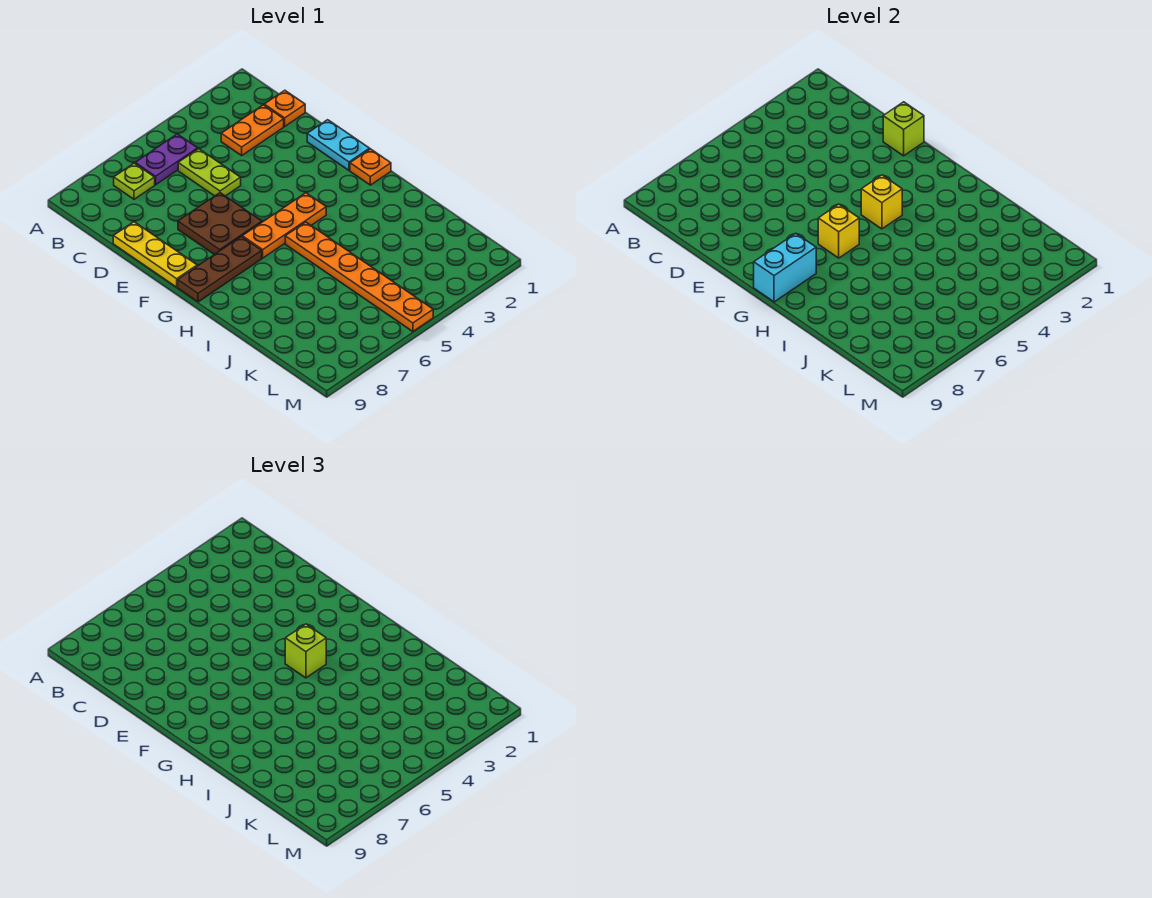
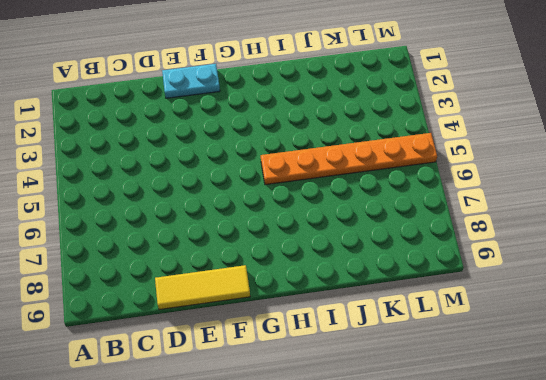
yellow 1x3 tile [155,265,250,310] -> yellow 1x3 plate [113,222,197,287]
none -> purple 1x2 plate [135,134,198,185]
none -> lime 1x1 plate [114,163,155,199]
none -> orange 1x1 plate [264,90,305,126]

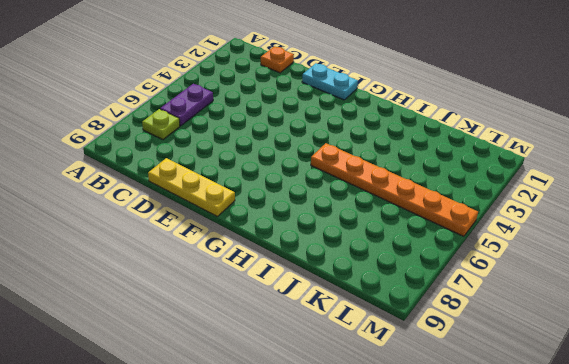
none -> orange 1x2 plate [221,105,284,156]
none -> lime 1x2 plate [178,149,241,196]
none -> brown 2x2 plate [178,193,262,255]

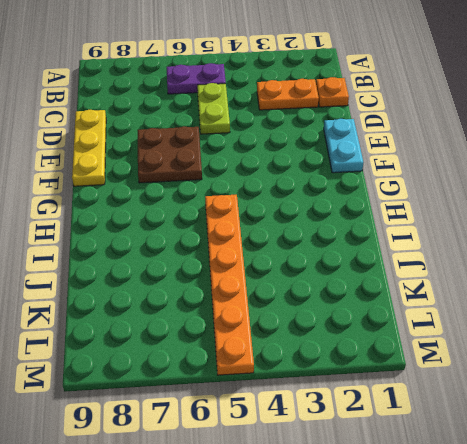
none -> lime 1x1 plate [114,163,155,199]
none -> orange 1x1 plate [350,149,391,185]
none -> orange 1x3 plate [242,193,326,258]

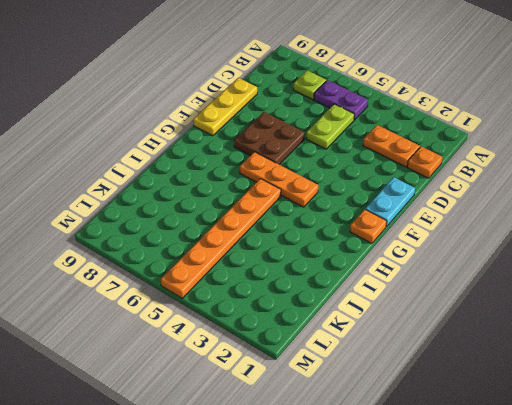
none -> brown 1x3 plate [178,237,262,302]
none -> lime 1x1 brick [883,102,924,156]
none -> yellow 1x1 brick [861,175,902,229]

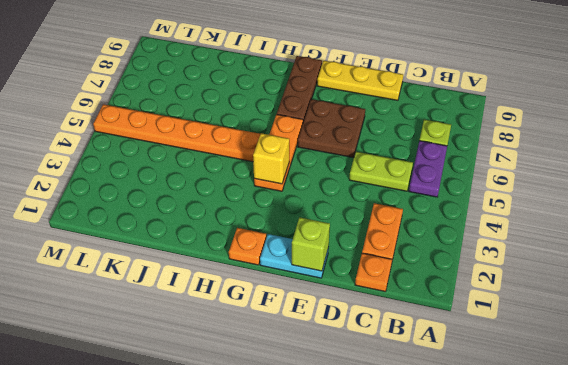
none -> yellow 1x1 brick [818,204,859,258]
none -> cyan 1x2 brick [754,233,816,302]
none -> lime 1x1 brick [285,624,326,678]

